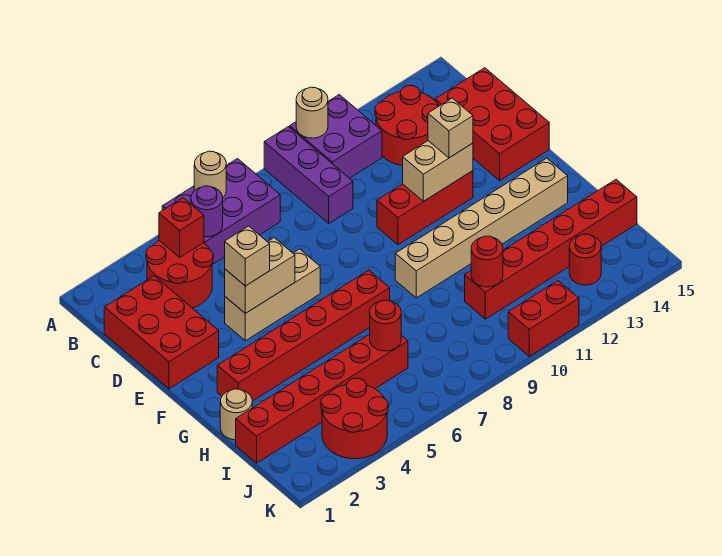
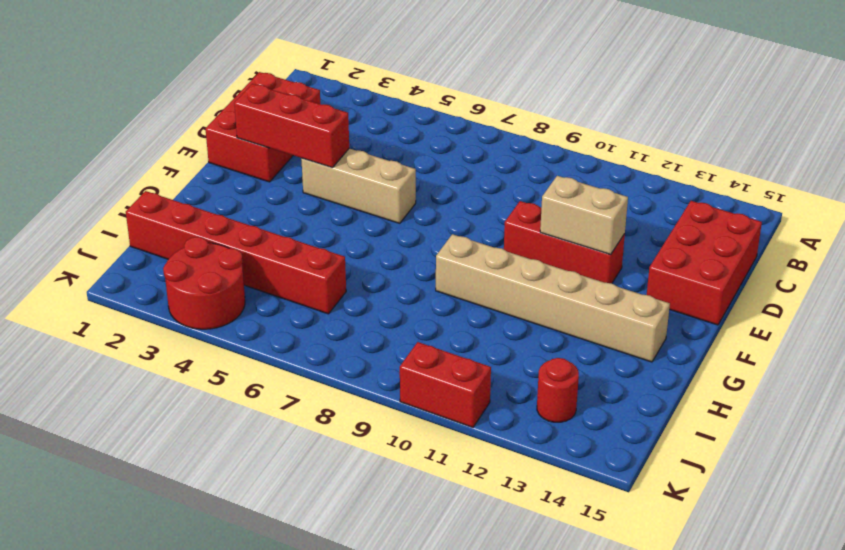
red 1x3 brick [234,84,349,168] -> tan 1x2 brick [225,238,295,313]
none -> purple 2x3 brick [162,159,280,265]
none -> purple 1x3 brick [264,127,353,223]
none -> purple 2x2 brick [290,95,382,178]

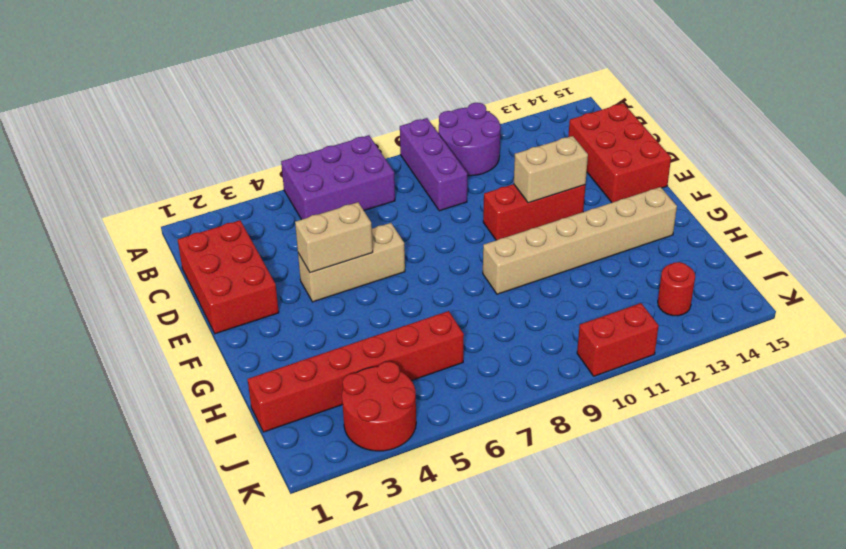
purple 2x2 round brick [439,103,500,176] -> purple 2x2 brick [290,95,382,178]
none -> red 2x2 round brick [146,241,213,308]
none -> red 2x2 round brick [375,85,439,165]
none -> red 1x6 brick [217,270,390,401]

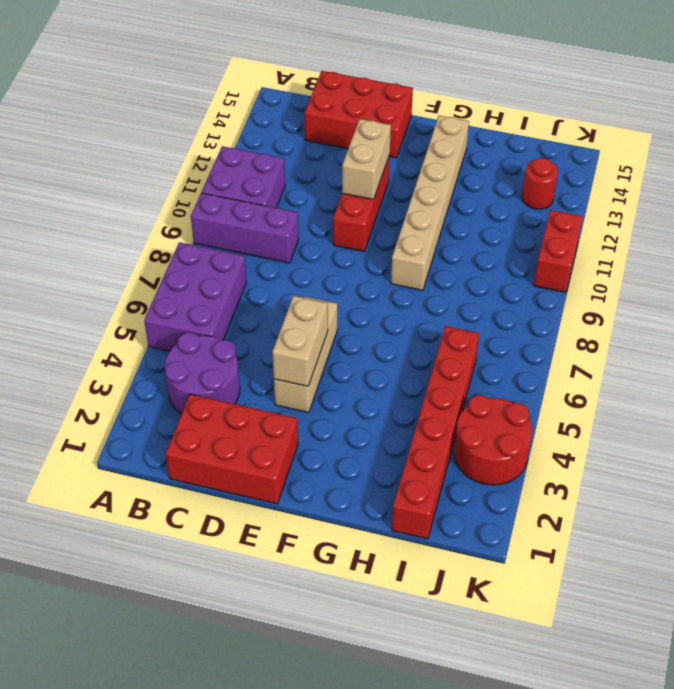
purple 2x2 round brick [165,333,240,414] -> red 2x2 round brick [146,241,213,308]
none -> red 2x2 round brick [375,85,439,165]
none -> red 1x6 brick [217,270,390,401]
none -> tan 1x1 round brick [220,389,252,440]

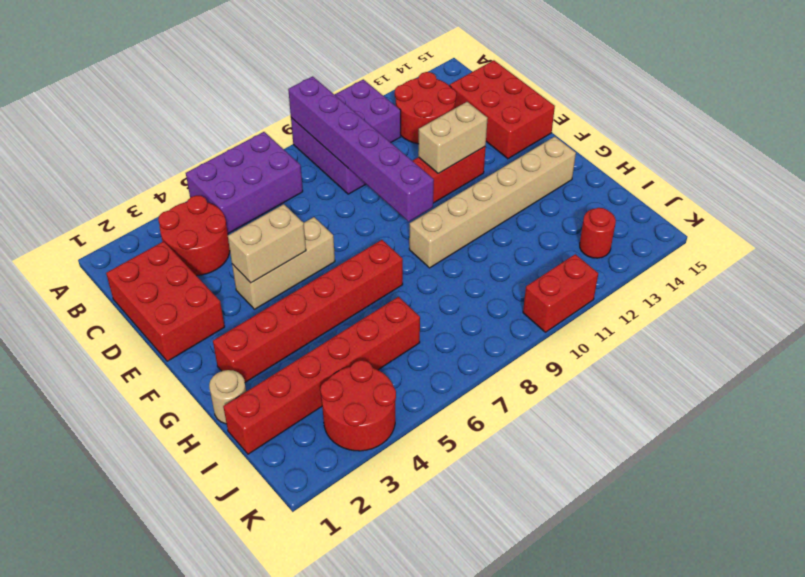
purple 1x6 brick [288,76,434,222] -> none
none -> red 1x6 brick [465,180,637,319]
none -> tan 1x1 round brick [194,151,226,197]
none -> tan 1x1 round brick [296,87,328,138]

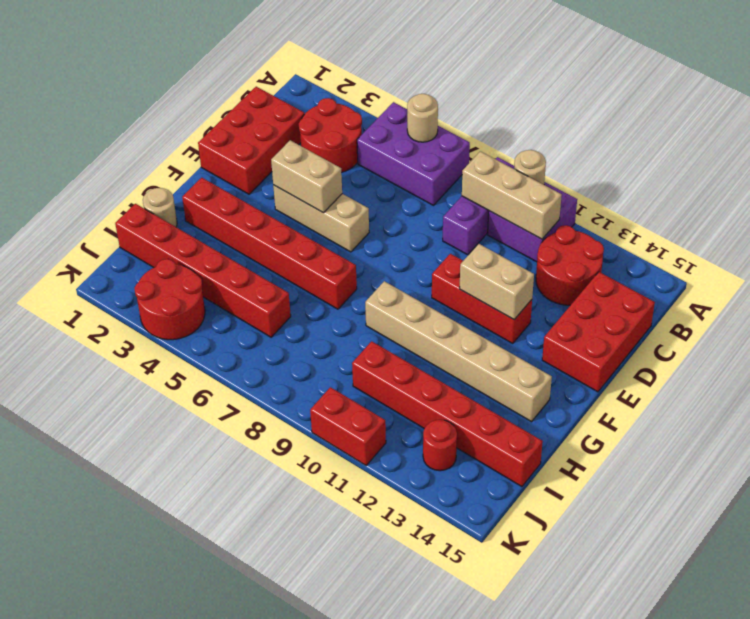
tan 1x3 brick [462,151,562,239] -> none
none -> red 1x1 brick [159,198,204,257]
none -> purple 1x1 round brick [191,186,223,237]
none -> red 1x1 round brick [370,300,401,351]

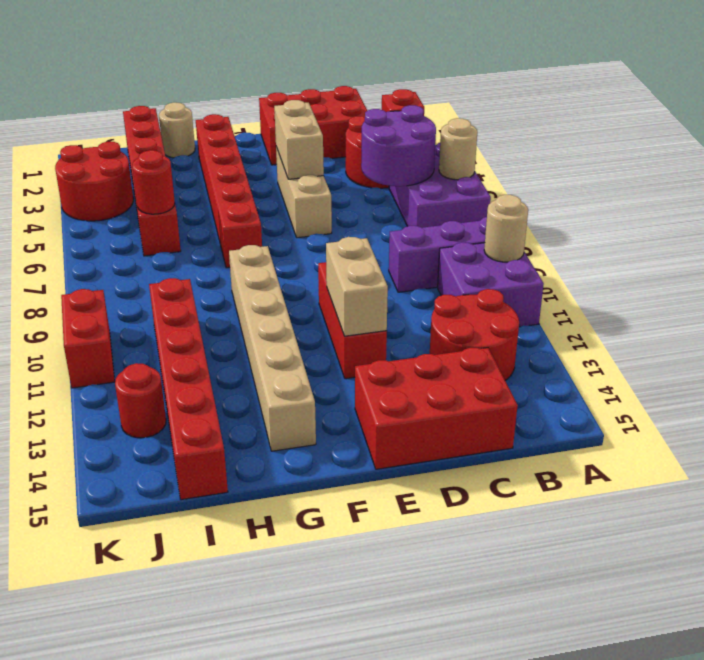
purple 2x2 round brick [361,105,436,186] -> purple 1x1 round brick [191,186,223,237]
none -> red 1x1 round brick [471,236,503,287]
none -> tan 1x1 brick [225,226,270,286]
none -> tan 1x1 brick [428,98,473,158]

